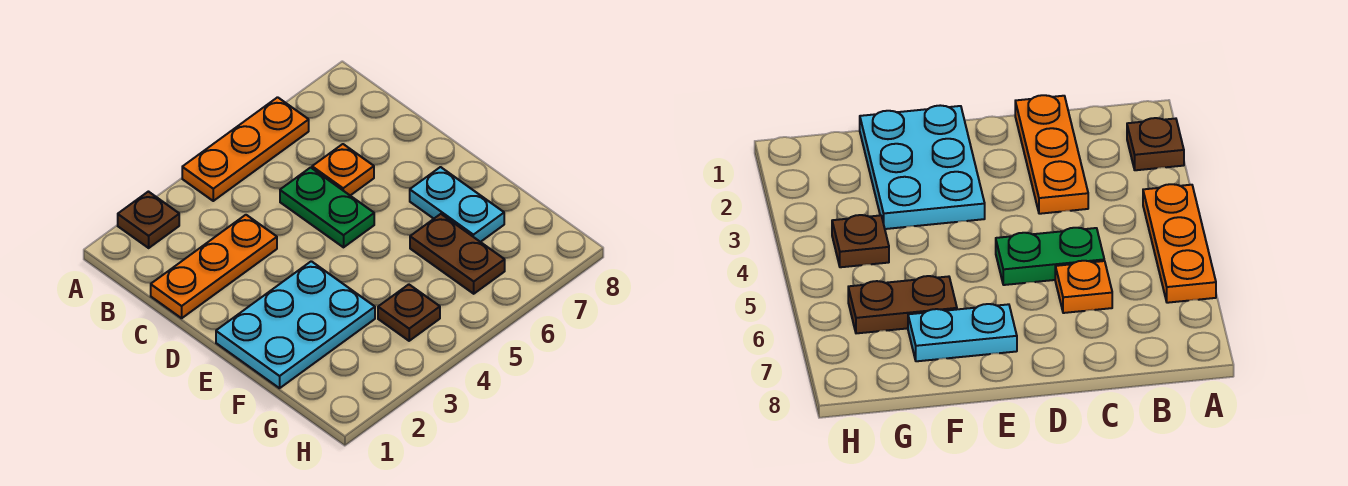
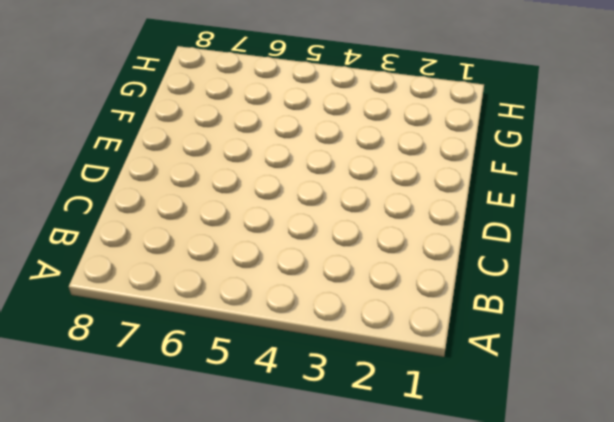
none -> brown 1x1 plate [118,192,179,248]
none -> orange 1x3 plate [182,97,309,201]

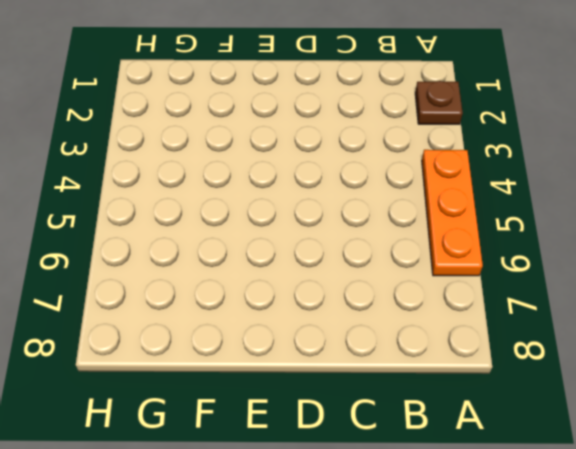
none -> orange 1x3 plate [151,215,277,318]
none -> green 1x2 plate [280,168,374,247]

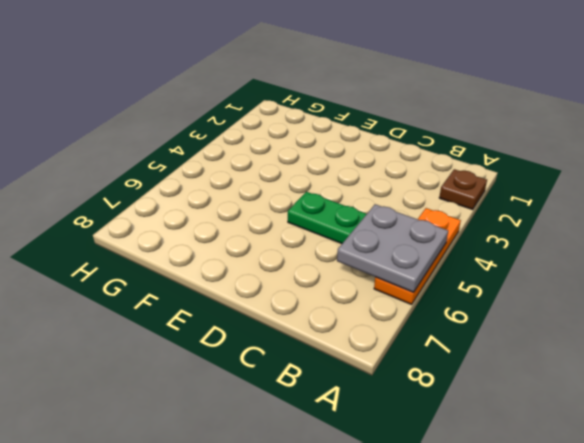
grey 2x2 plate [337,204,448,292] -> none
none -> orange 1x3 plate [151,215,277,318]
none -> orange 1x1 plate [312,144,374,195]

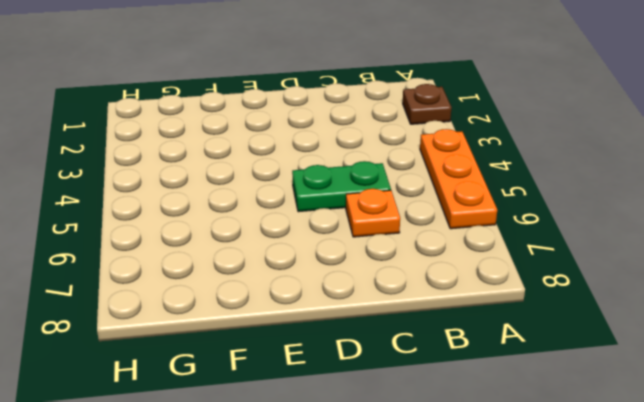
none -> orange 1x3 plate [151,215,277,318]
none -> cyan 2x3 plate [216,261,375,388]

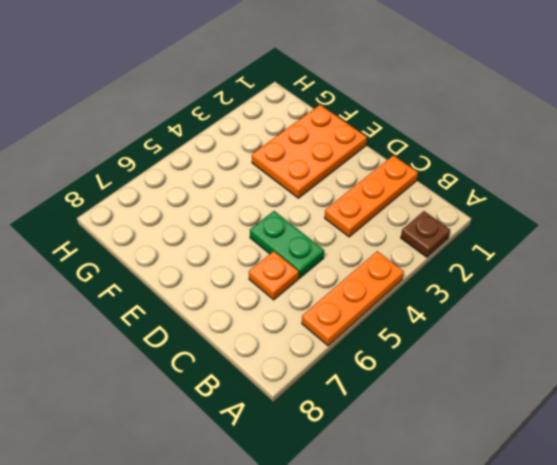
orange 2x3 plate [252,105,367,198] -> cyan 2x3 plate [216,261,375,388]
none -> cyan 1x2 plate [410,167,504,242]
none -> brown 1x2 plate [410,214,505,294]

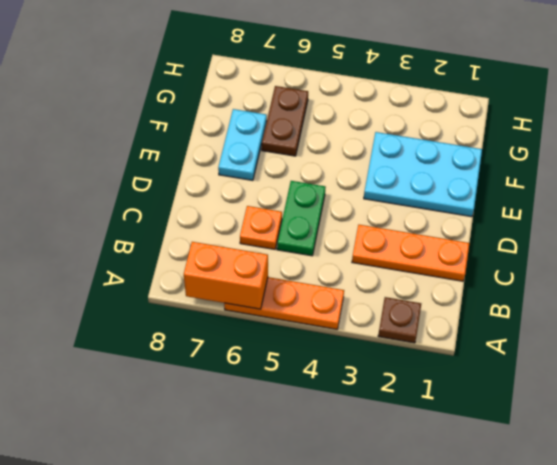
orange 1x2 brick [184,242,268,309] -> none
none -> brown 1x1 plate [378,284,440,341]

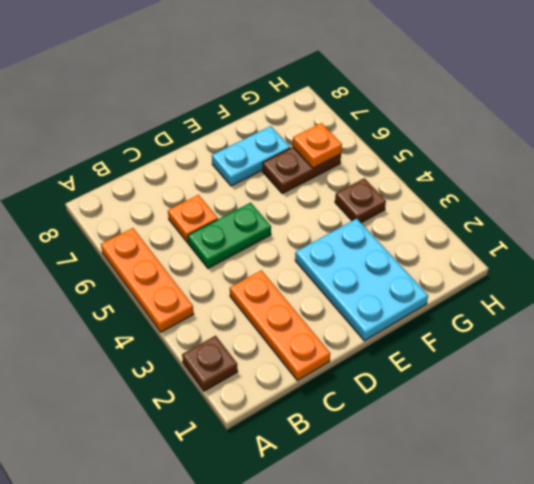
orange 1x1 plate [293,123,342,168] -> none

